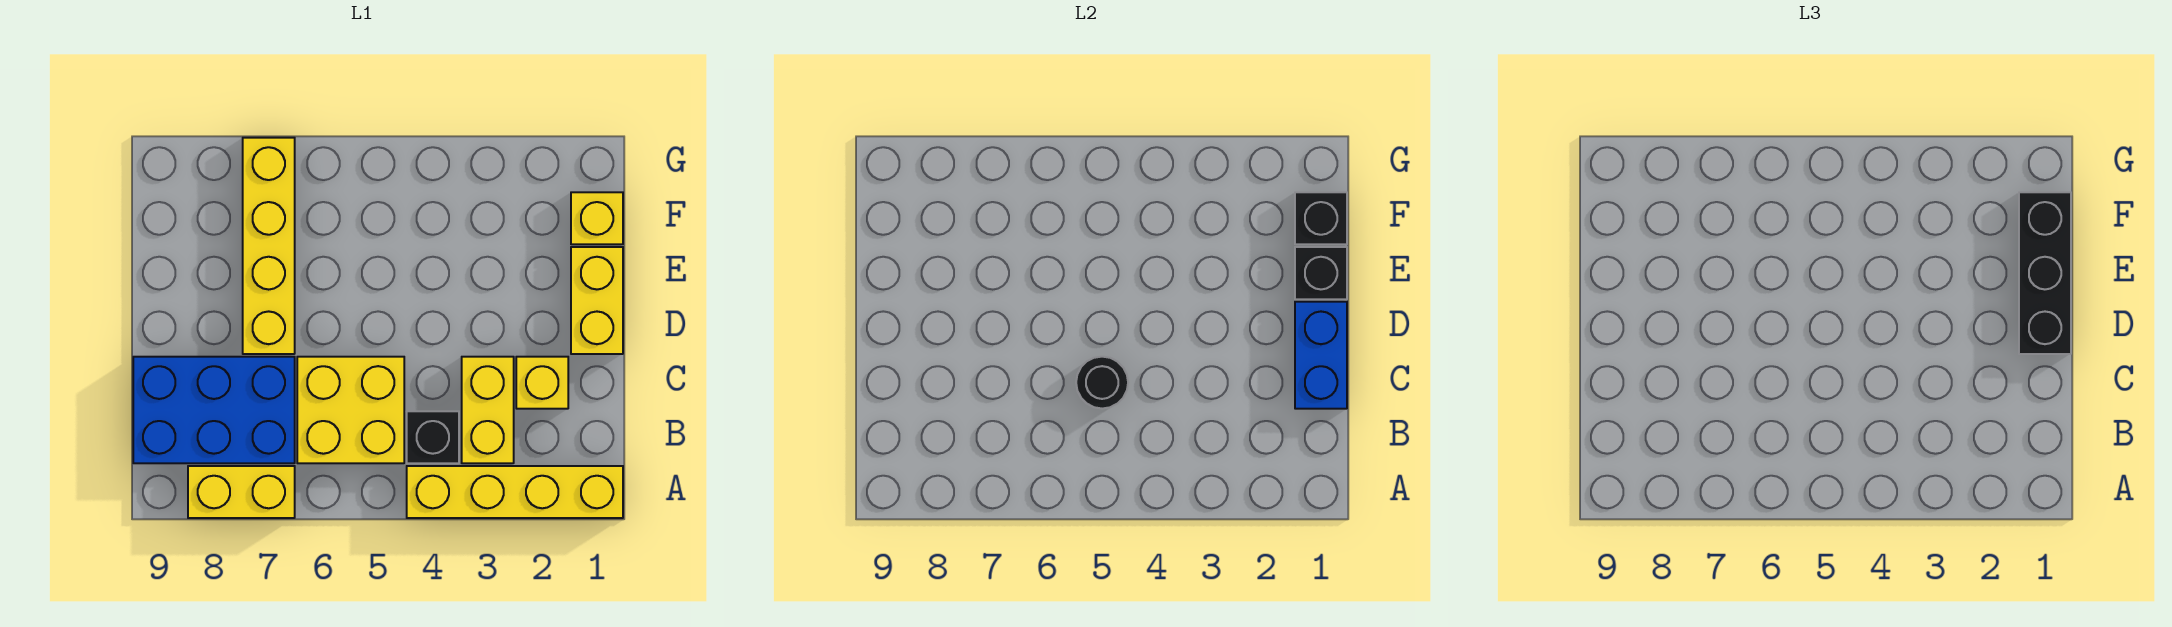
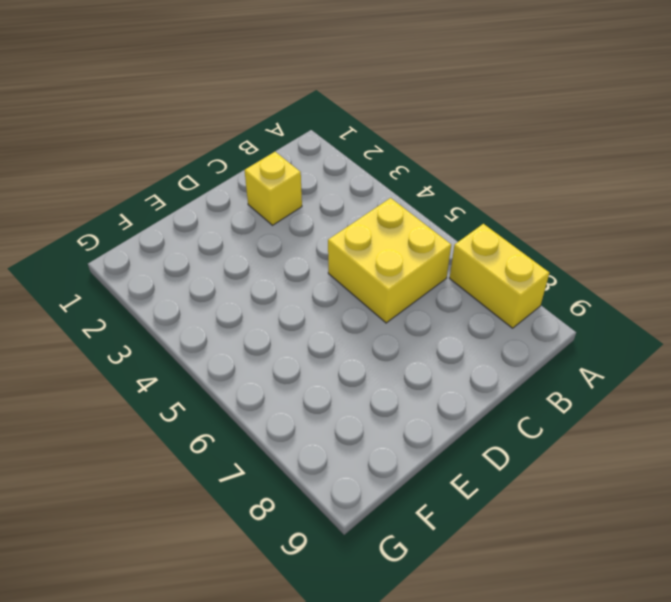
none -> yellow 1x4 brick [407,466,623,518]
none -> yellow 1x2 brick [462,357,514,463]
none -> black 1x1 brick [407,411,459,463]

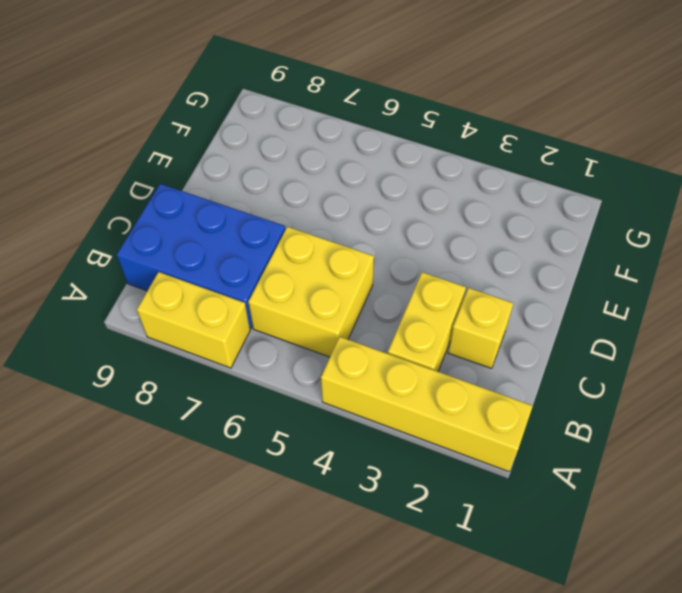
none -> black 1x1 brick [407,411,459,463]
none -> yellow 1x2 brick [571,247,623,354]
none -> yellow 1x4 brick [243,138,295,354]

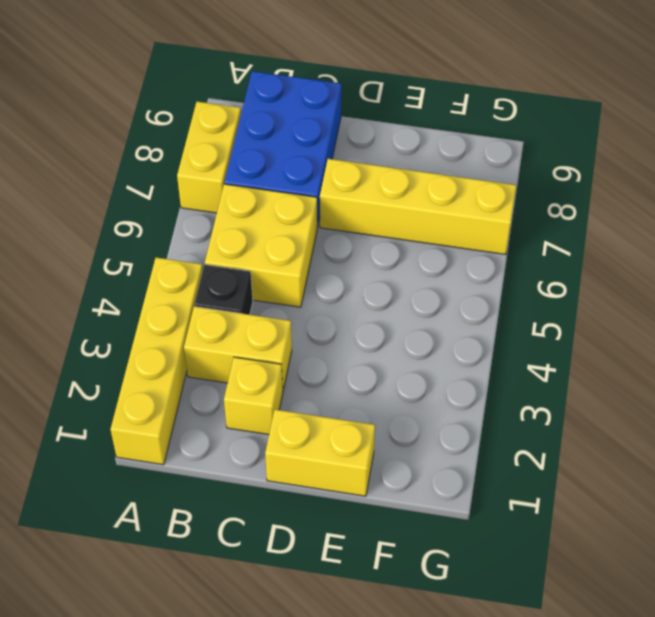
none -> yellow 1x1 brick [571,192,623,244]
none -> blue 1x2 brick [1295,302,1347,409]
none -> black 1x1 round brick [1076,357,1128,409]

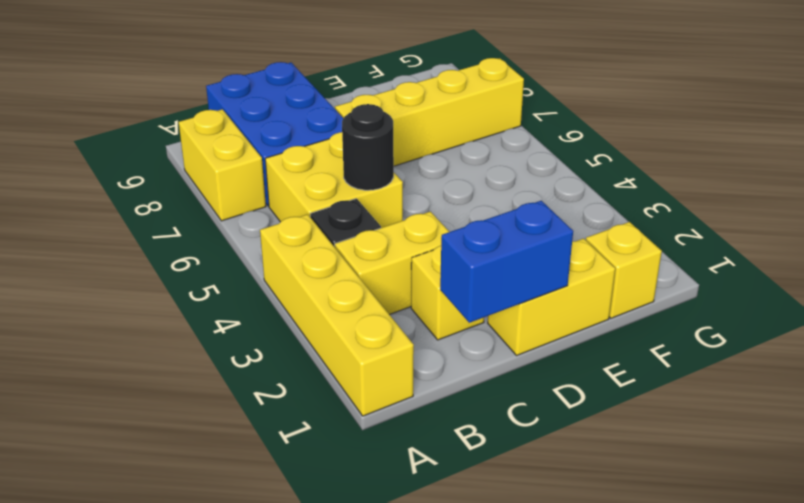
none -> black 1x1 brick [1295,247,1347,299]
none -> black 1x1 brick [1295,192,1347,244]
none -> black 1x3 brick [2019,192,2071,354]

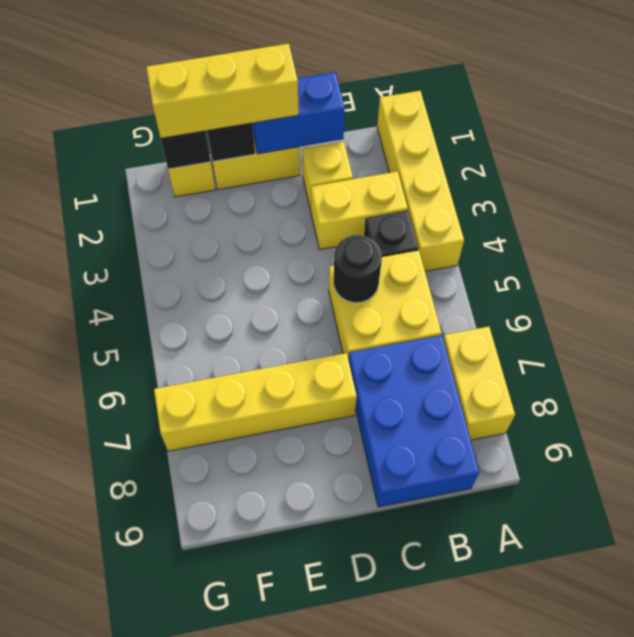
yellow 1x3 brick [146,44,299,138] -> black 1x3 brick [2019,192,2071,354]

